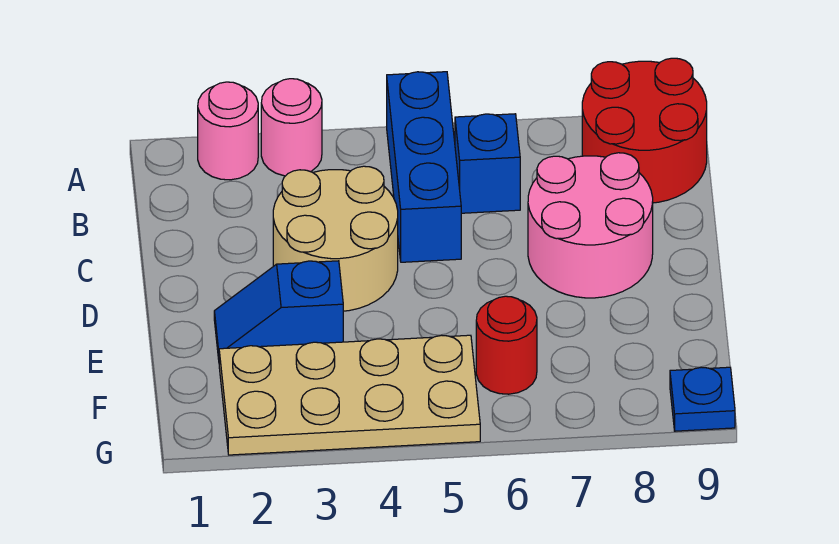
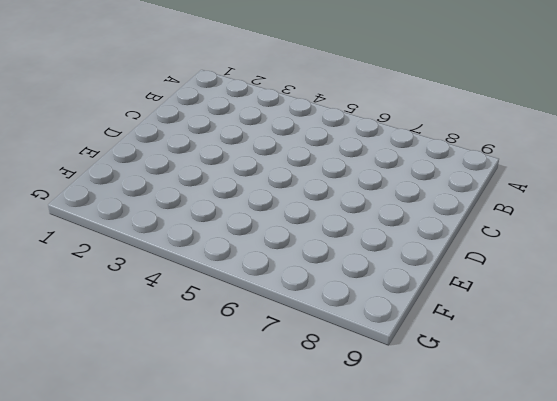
none -> pink 1x1 round brick [198,82,258,180]
none -> pink 1x1 round brick [261,79,322,176]

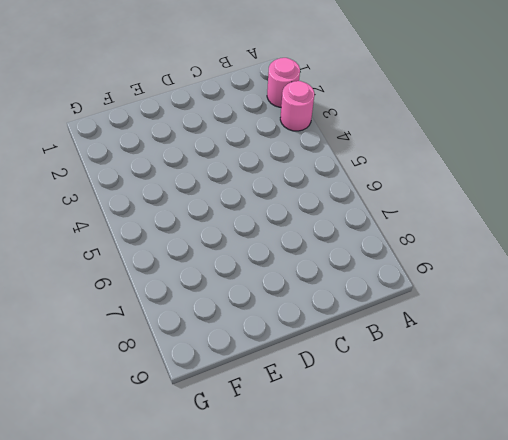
none -> blue 1x3 brick [387,72,461,262]
none -> red 2x2 round brick [582,58,707,203]

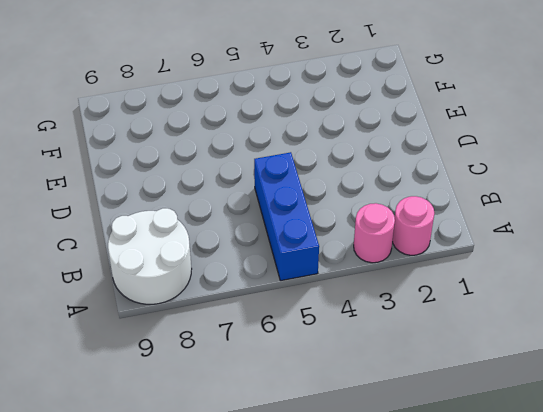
white 2x2 round brick [108,208,192,304] -> red 2x2 round brick [582,58,707,203]
none -> blue 1x1 brick [455,114,520,213]
none -> tan 2x2 round brick [273,166,398,311]

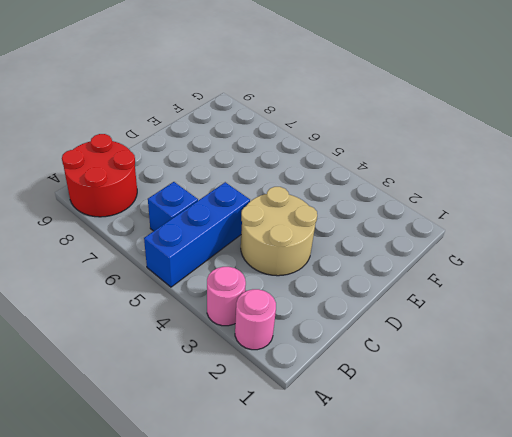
none -> pink 2x2 round brick [528,153,653,298]
none -> blue 1x2 slope [214,261,343,359]

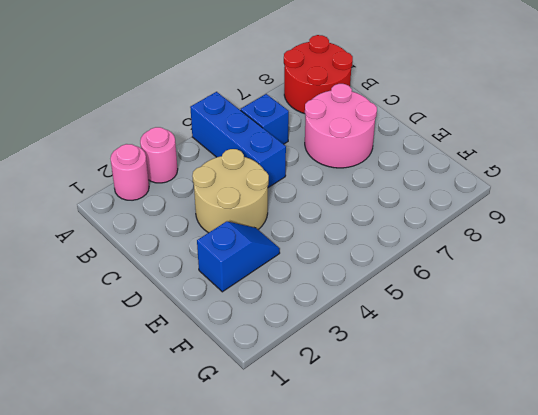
blue 1x2 slope [197,221,280,292] -> blue 1x2 slope turned to [214,261,343,359]
none -> tan 2x4 plate [219,335,480,455]
none -> red 1x1 round brick [476,296,537,394]

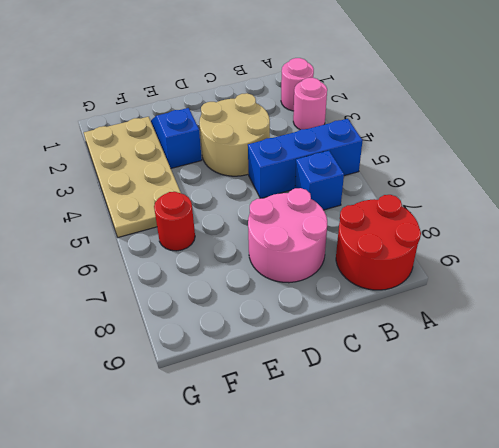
none -> blue 1x1 plate [670,367,735,431]

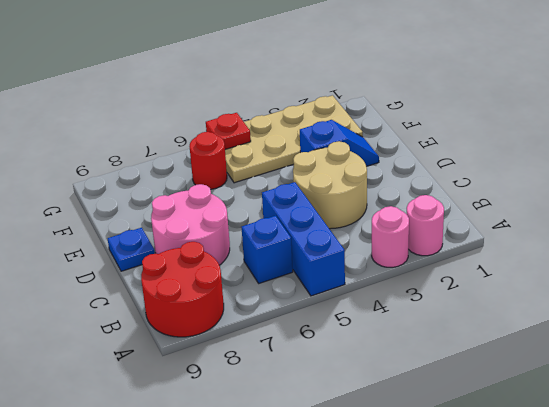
blue 1x1 plate [108,228,155,271] -> blue 1x1 plate moved to [670,367,735,431]
red 1x1 plate [206,113,251,149] -> none

